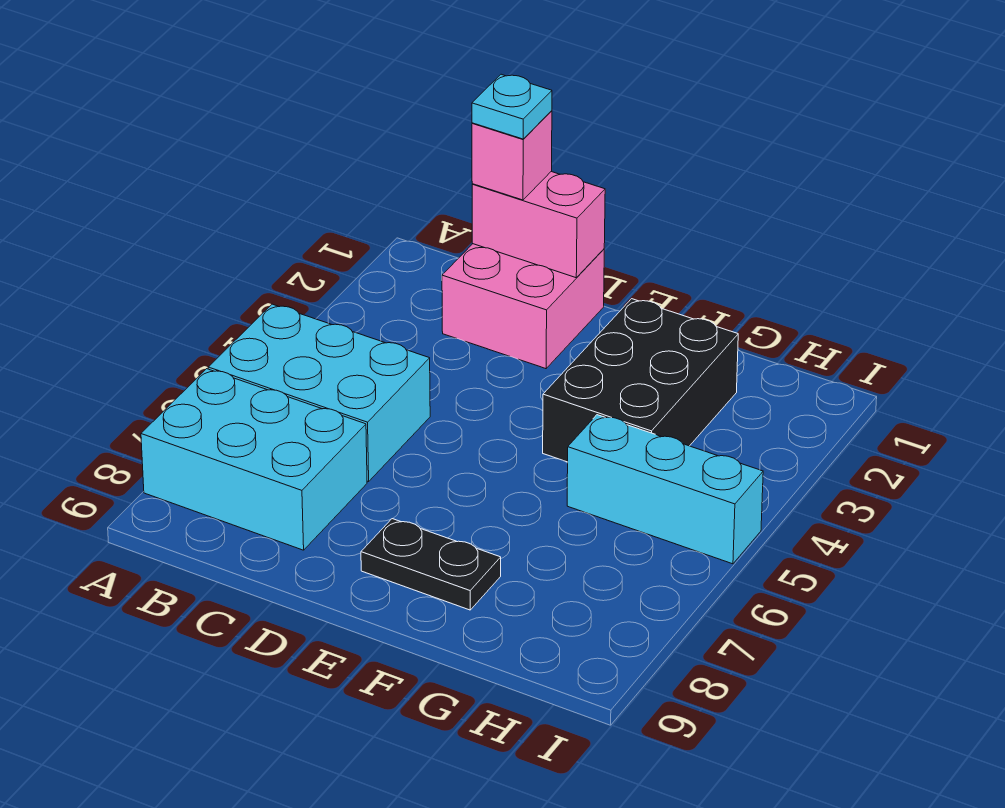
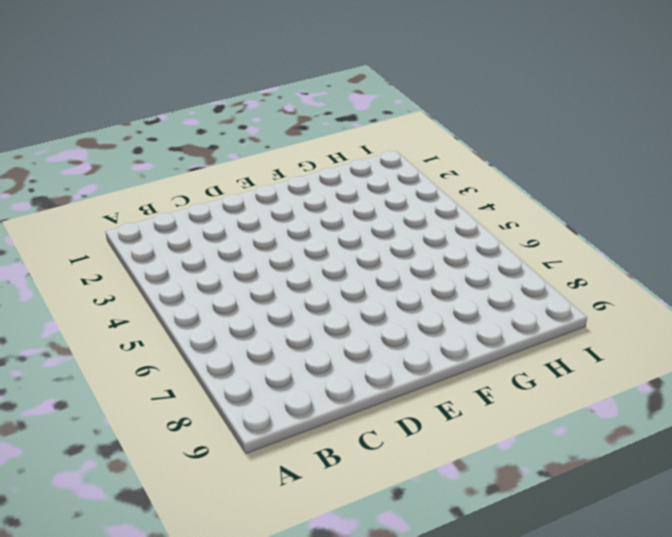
none -> cyan 2x3 brick [208,304,430,482]
none -> cyan 2x3 brick [141,369,367,550]

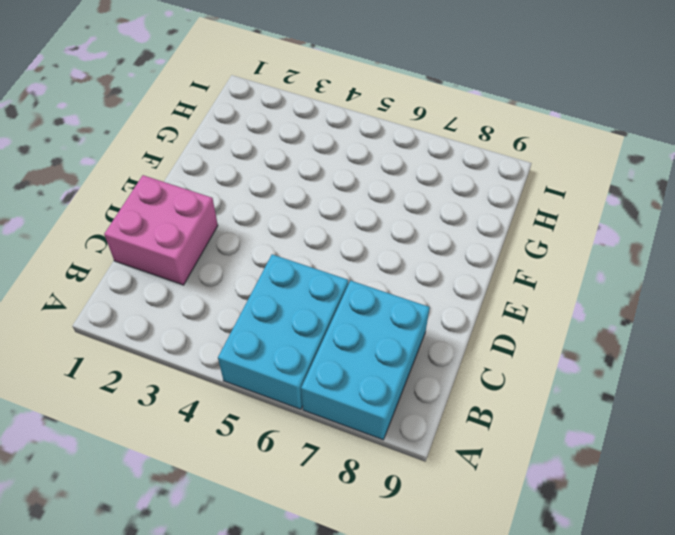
none -> black 1x2 plate [361,519,501,610]
none -> black 2x3 brick [543,299,738,462]

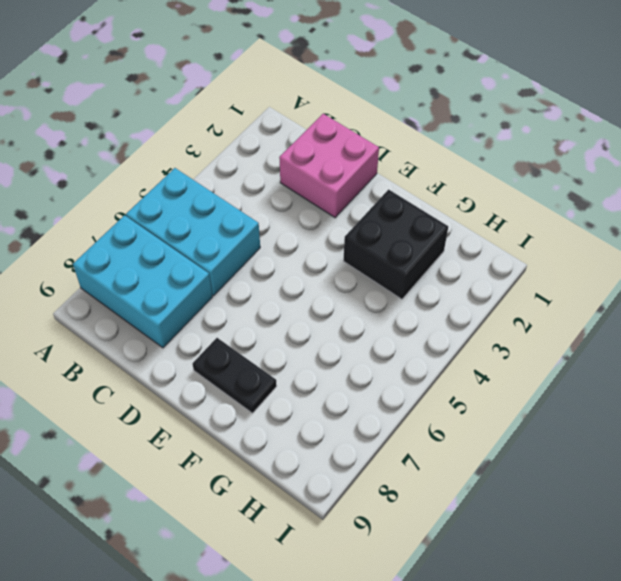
black 2x2 brick [343,190,448,299] -> black 2x3 brick [543,299,738,462]
none -> cyan 1x3 brick [567,415,763,564]
none -> pink 1x2 brick [472,172,605,278]

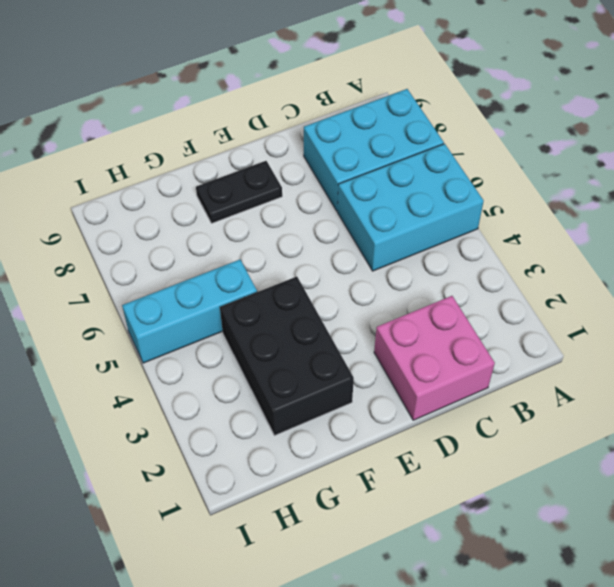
none -> pink 1x2 brick [472,172,605,278]
none -> pink 1x1 brick [472,111,552,200]

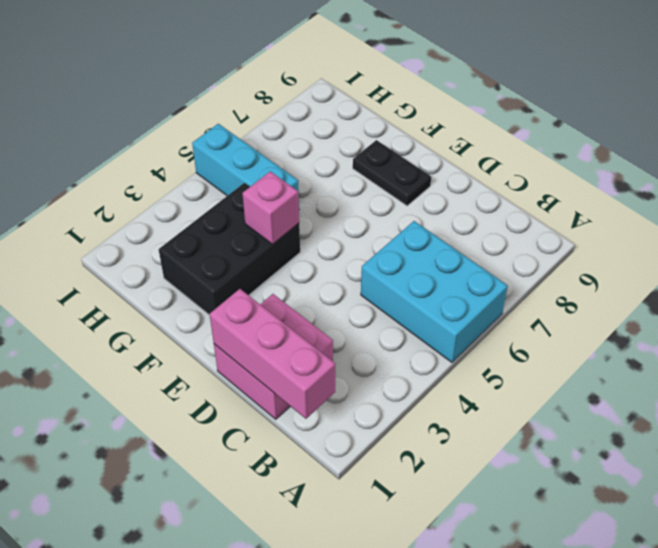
pink 1x3 brick [210,289,335,419] -> pink 1x2 brick [472,172,605,278]
pink 1x1 brick [242,171,299,244] -> pink 1x1 brick moved to [472,111,552,200]
none -> cyan 2x3 brick [141,369,367,550]
none -> cyan 1x1 plate [472,74,552,139]

